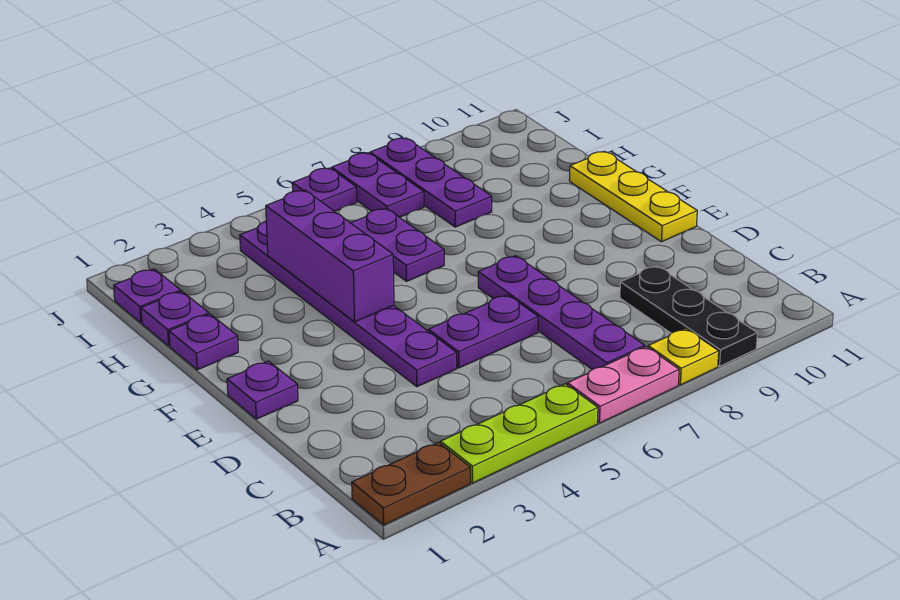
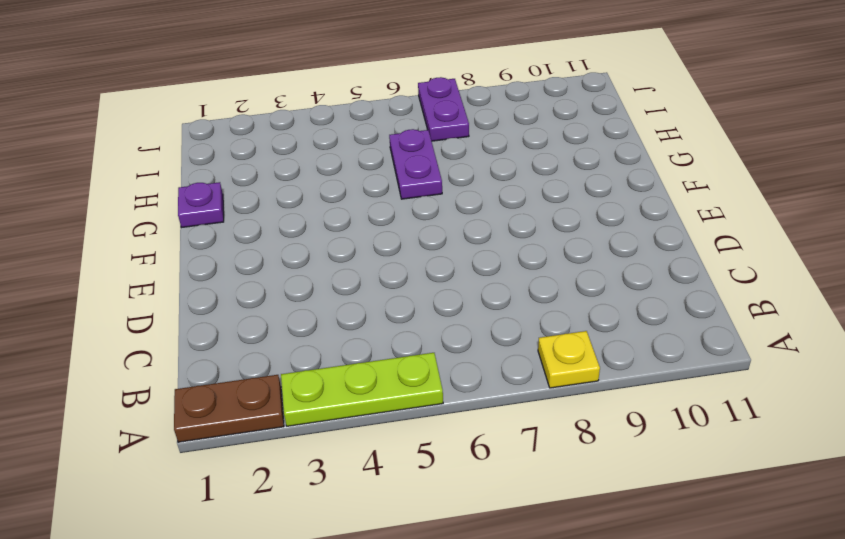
none -> pink 1x2 plate [567,347,679,423]
none -> black 1x3 plate [620,266,757,366]
none -> purple 1x4 plate [478,256,645,369]

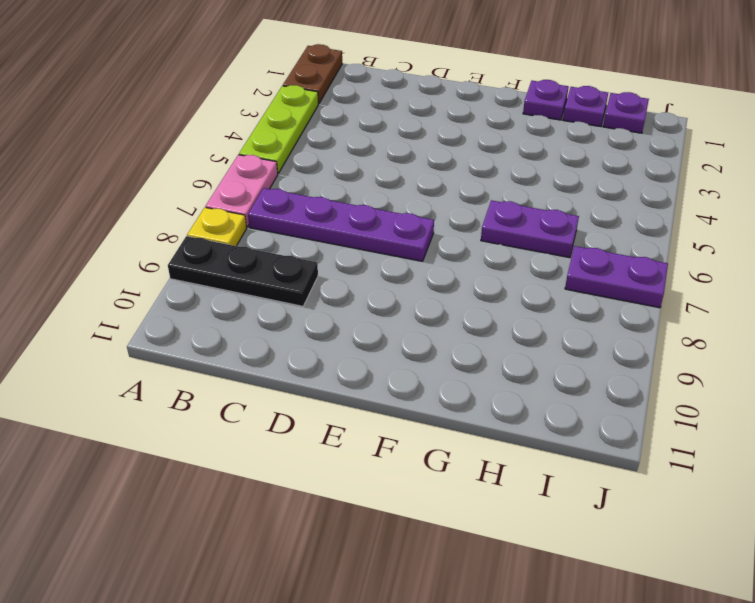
none -> purple 1x6 plate [240,221,457,387]
none -> purple 1x2 plate [428,295,538,368]
none -> purple 1x1 plate [227,361,298,419]

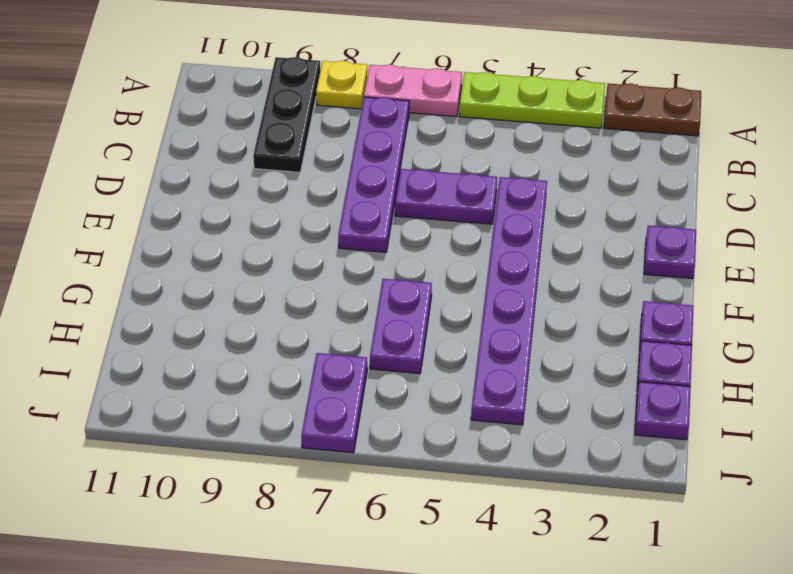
none -> yellow 1x3 plate [569,151,697,242]
none -> purple 1x3 plate [370,138,492,227]
none -> purple 1x1 plate [293,168,357,211]

